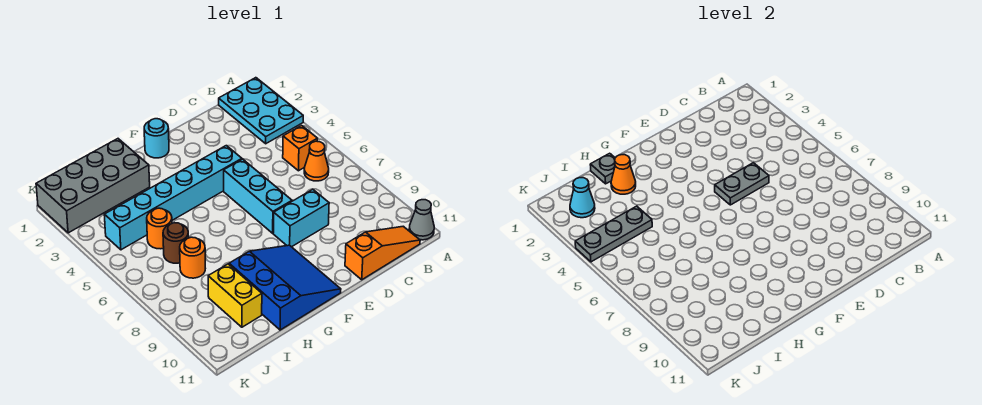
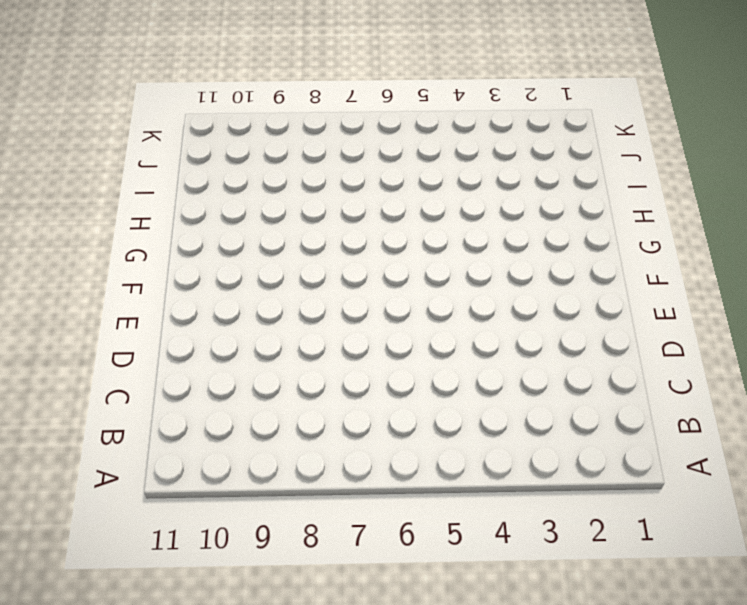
none -> cyan 2x3 plate [219,78,303,144]
none -> grey 1x1 cone [409,200,434,240]
none -> orange 1x1 brick [283,126,317,171]

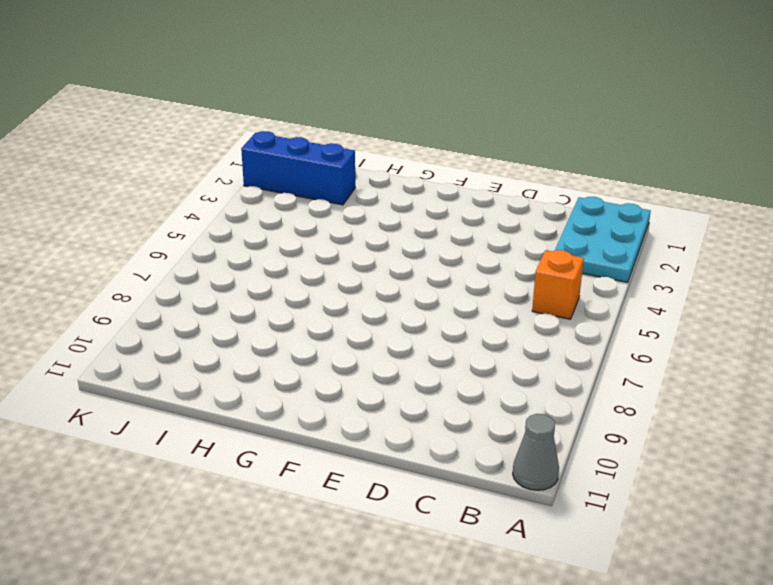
blue 1x3 brick [241,131,355,205] -> grey 2x4 brick [36,139,150,233]
none -> orange 1x1 cone [304,141,329,181]
none -> orange 1x3 slope [345,226,420,280]
none -> cyan 1x2 brick [273,189,329,247]

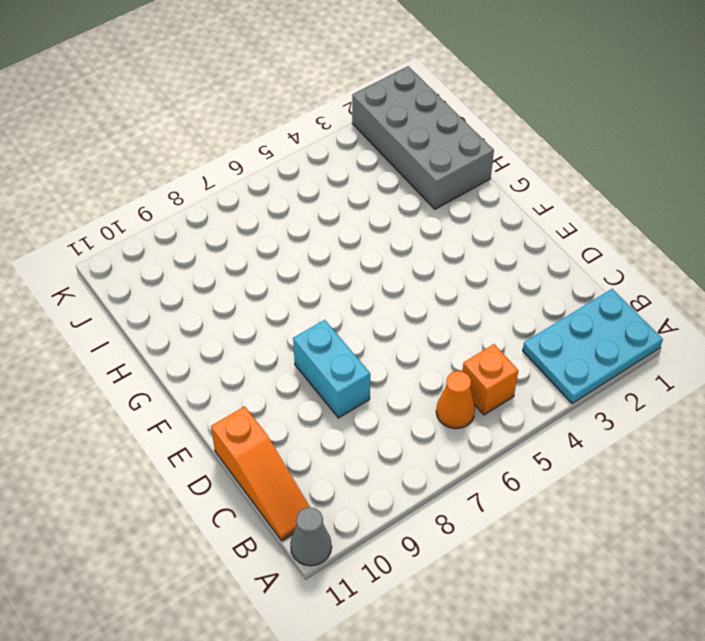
none -> cyan 1x6 brick [104,146,242,250]
none -> cyan 1x3 brick [224,159,292,233]
none -> cyan 1x1 round brick [144,119,169,158]

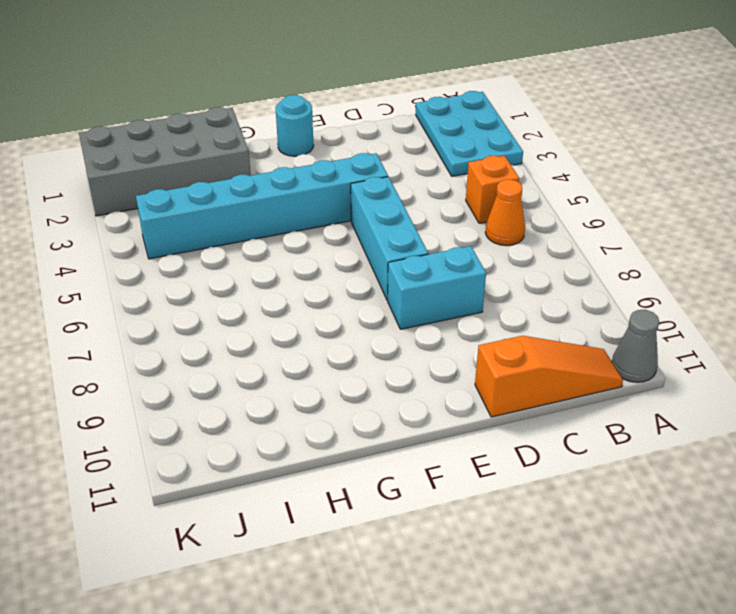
none -> blue 3x3 slope [229,245,341,330]
none -> orange 1x1 round brick [147,208,172,249]
none -> brown 1x1 round brick [163,223,189,263]

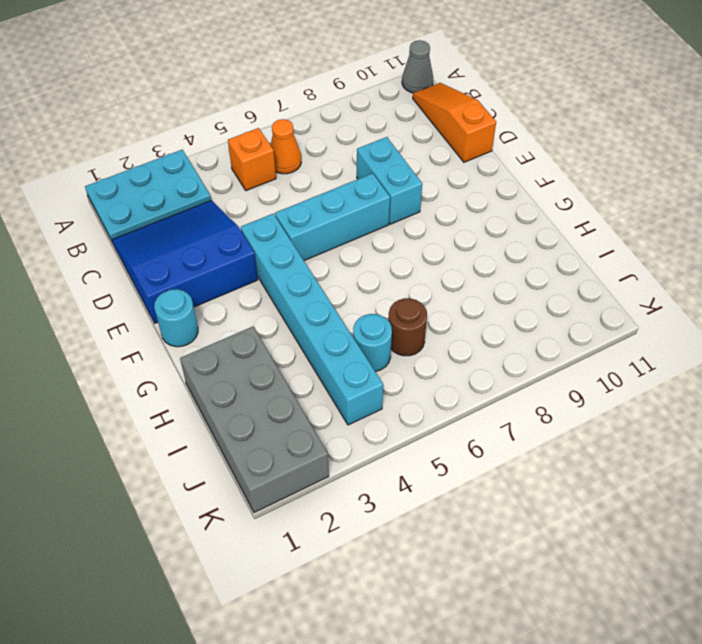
blue 3x3 slope [112,200,258,323] -> blue 3x3 slope moved to [229,245,341,330]
cyan 1x1 round brick [353,314,392,372] -> orange 1x1 round brick [147,208,172,249]
none -> orange 1x1 round brick [180,237,205,278]
none -> yellow 1x2 brick [208,264,262,327]
none -> grey 1x2 plate [715,163,769,205]

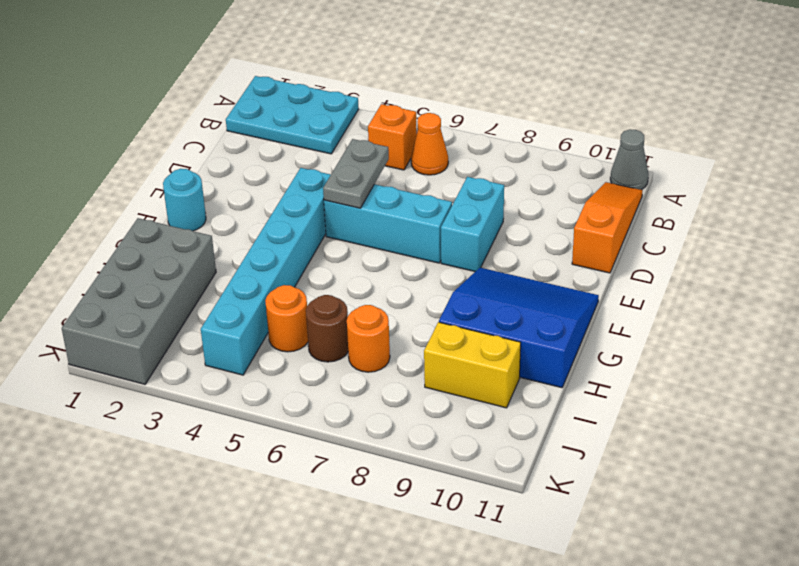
none -> grey 1x1 plate [590,153,615,184]
none -> orange 1x1 cone [611,155,636,194]
none -> grey 1x3 plate [575,206,652,262]

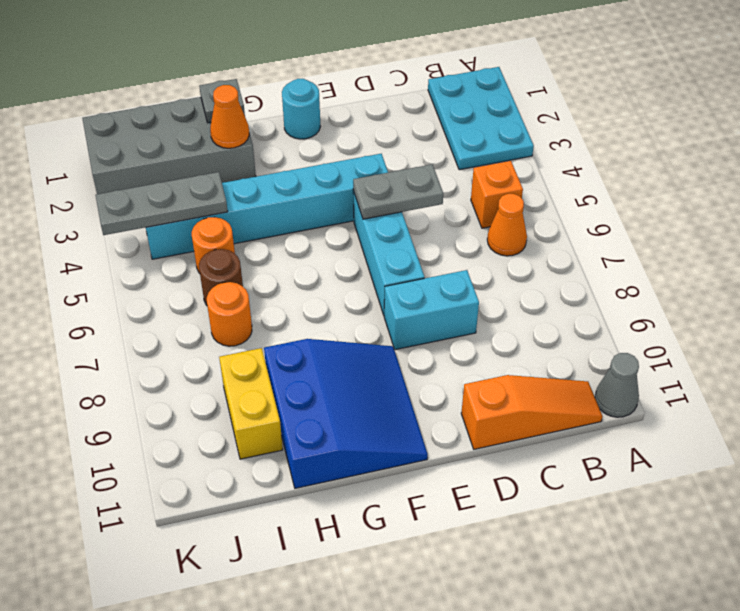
none -> cyan 1x1 cone [570,178,595,218]

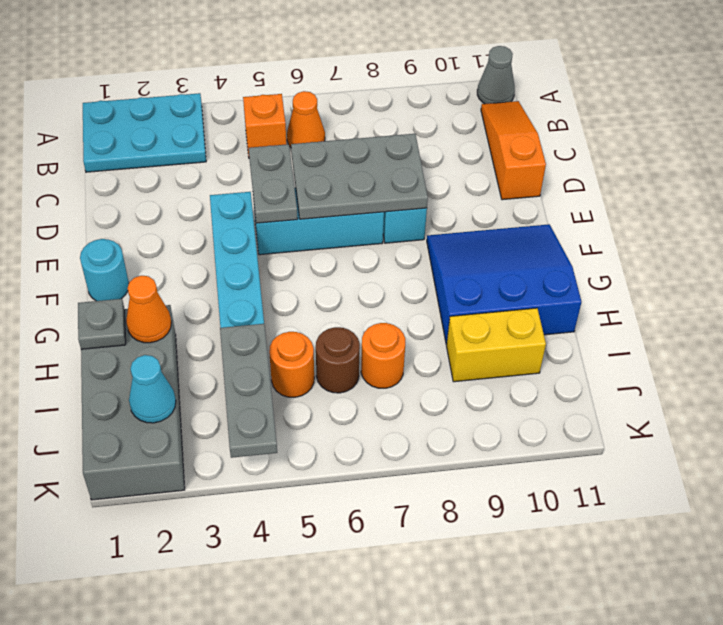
grey 2x3 plate [291,134,428,219] -> none

